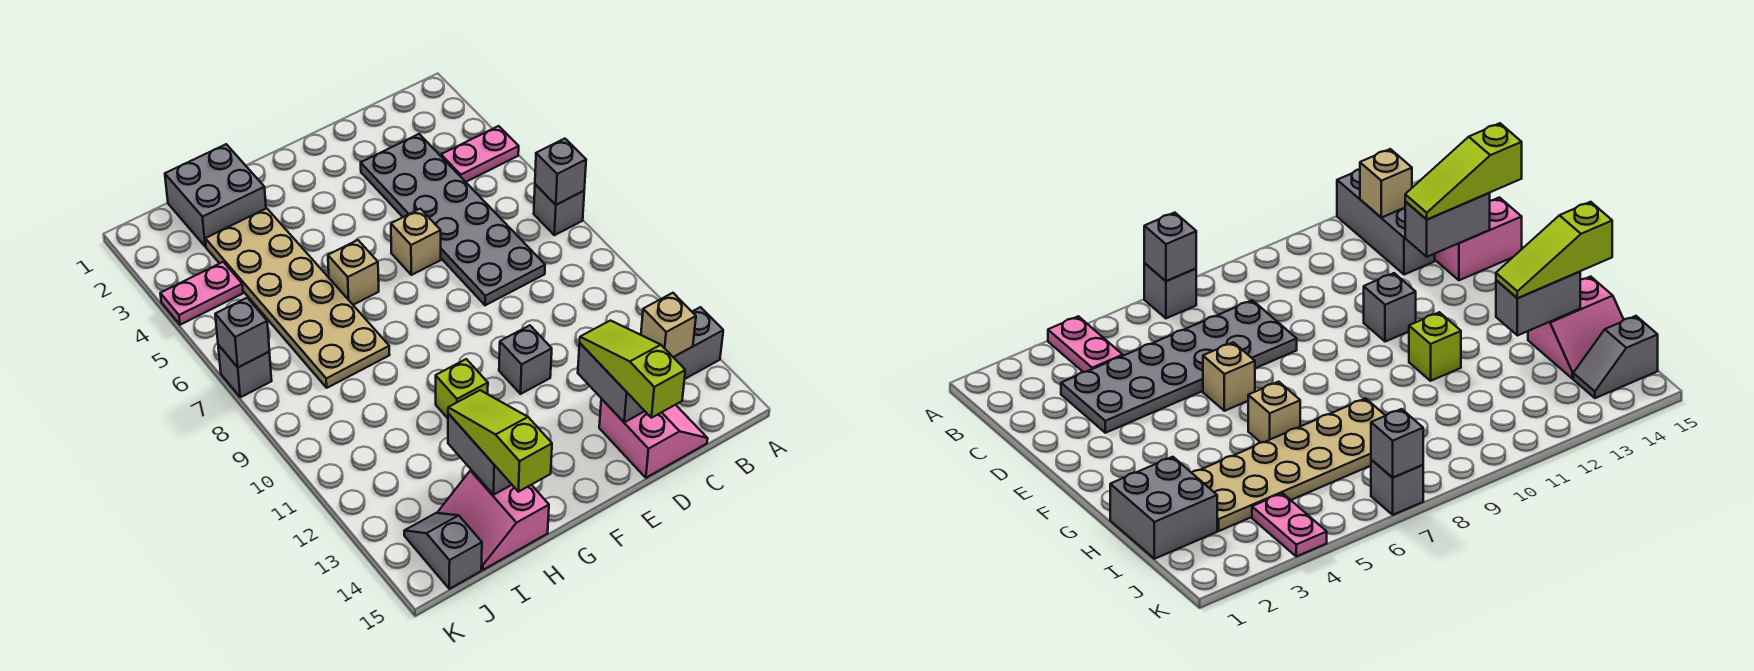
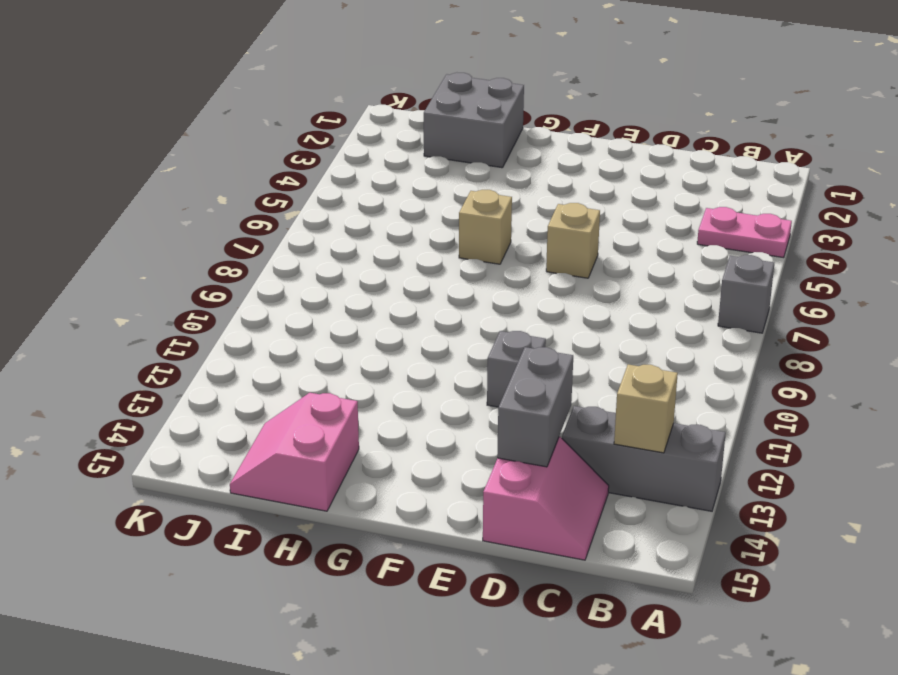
none -> grey 2x6 plate [361,134,545,305]
none -> lime 1x1 brick [436,359,488,418]
none -> tan 2x6 plate [205,208,389,388]

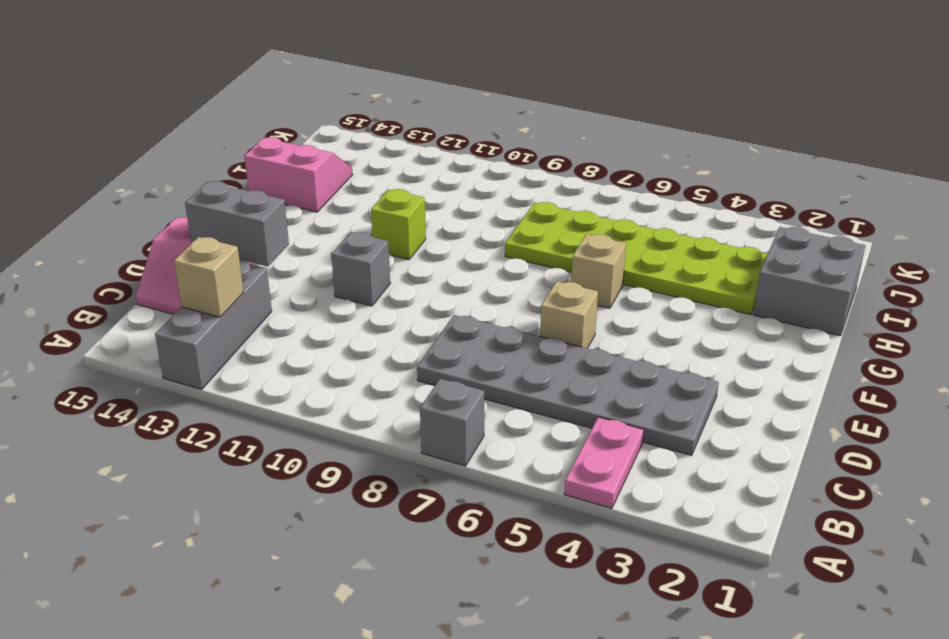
lime 2x6 plate [505,202,768,315] -> tan 2x6 plate [205,208,389,388]
none -> pink 1x2 plate [160,262,243,325]
none -> grey 1x2 slope [404,513,482,589]
none -> grey 1x1 brick [218,345,272,397]

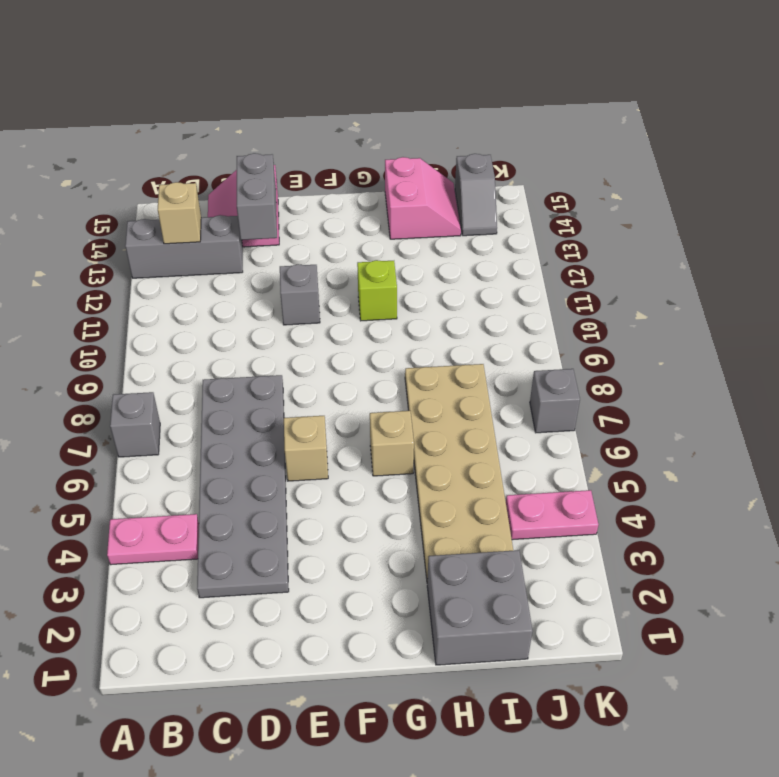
none -> grey 1x1 brick [535,139,586,205]
none -> grey 1x2 brick [448,414,512,495]
none -> grey 1x1 brick [215,298,269,367]

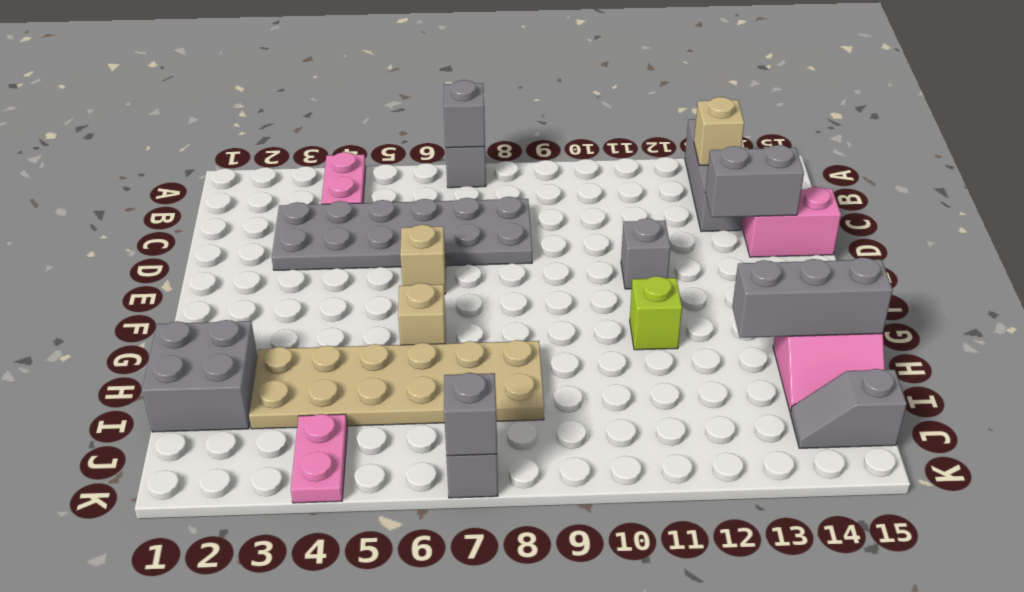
grey 1x3 brick [732,258,893,338] -> grey 1x2 brick [448,414,512,495]
none -> lime 1x3 slope [580,321,685,418]
none -> lime 1x3 slope [448,390,552,492]

